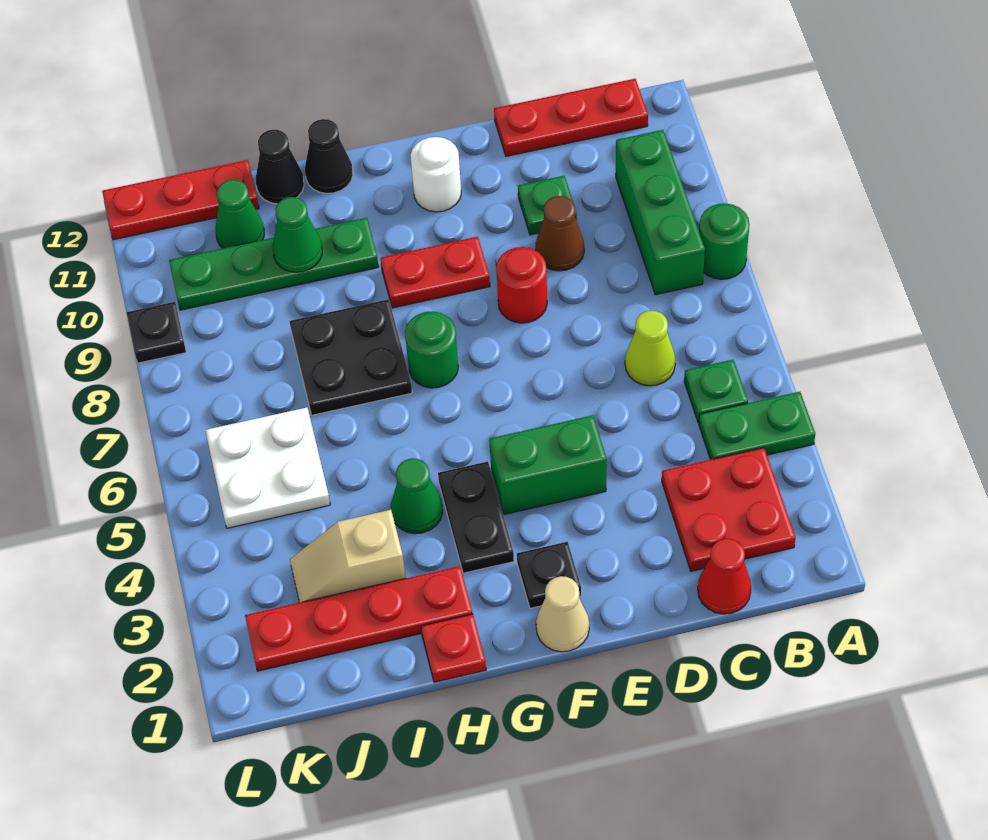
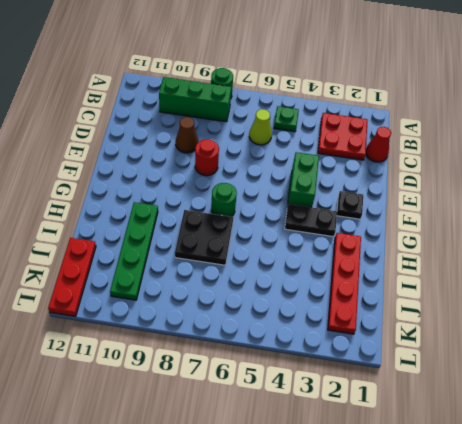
none -> green 1x2 plate [699,392,815,460]
none -> red 1x3 plate [494,79,648,156]
none -> green 1x1 plate [518,176,577,235]
none -> tan 1x1 cone [536,576,589,652]

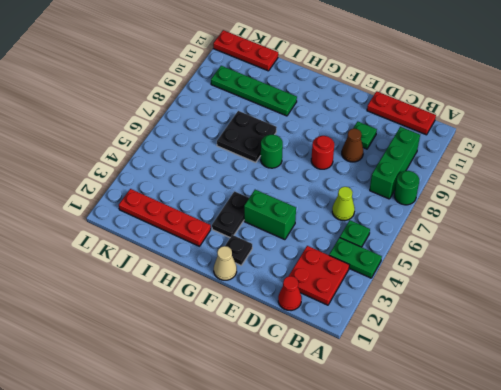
none -> red 1x2 plate [380,237,490,308]
none -> white 1x1 round brick [410,137,461,212]
none -> red 1x1 plate [421,614,486,682]
none -> green 1x1 cone [391,458,443,534]

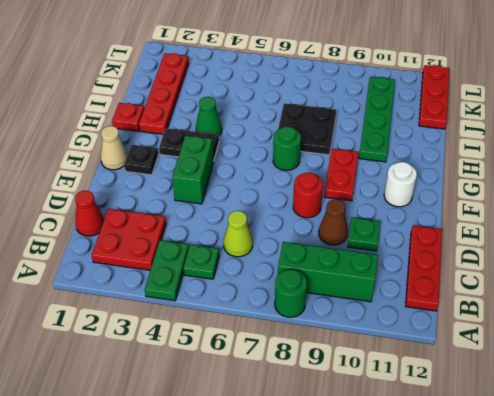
none -> black 1x1 cone [305,119,353,193]
none -> tan 1x2 slope [290,510,406,602]
none -> black 1x1 cone [256,130,304,204]
none -> white 2x2 plate [205,408,330,528]

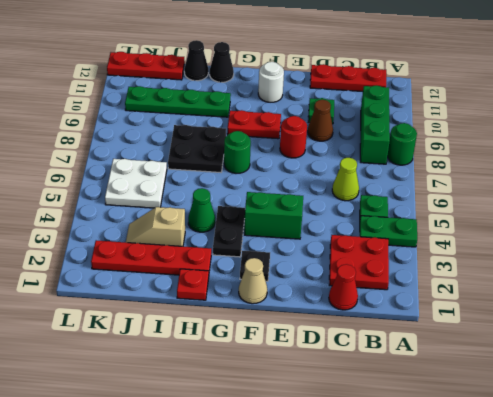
none -> green 1x1 cone [216,180,264,248]
none -> black 1x1 plate [127,302,186,363]
none -> green 1x1 cone [273,197,322,272]

